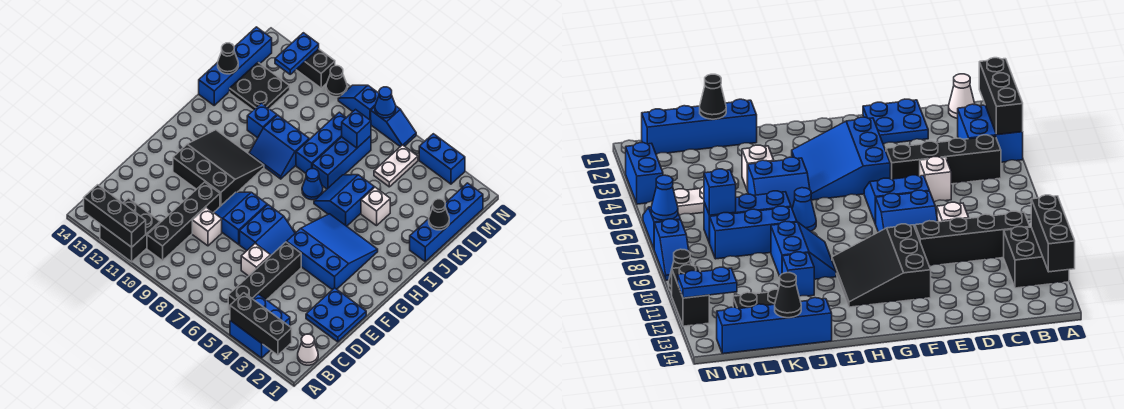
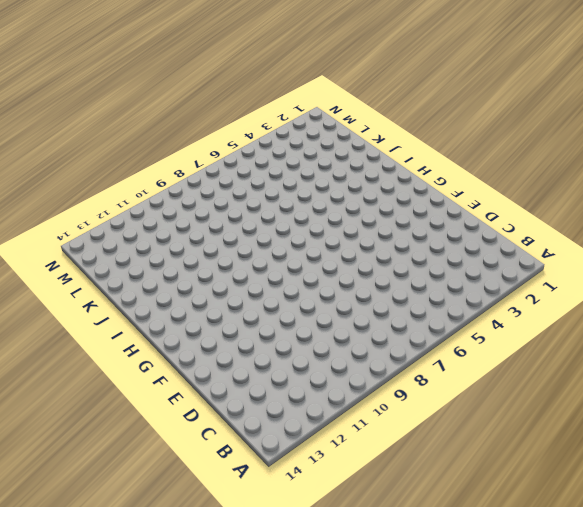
none -> blue 2x2 brick [230,294,290,358]
none -> black 2x2 brick [100,198,160,262]
none -> white 1x1 cone [298,334,318,365]
none -> black 1x4 brick [228,242,301,310]

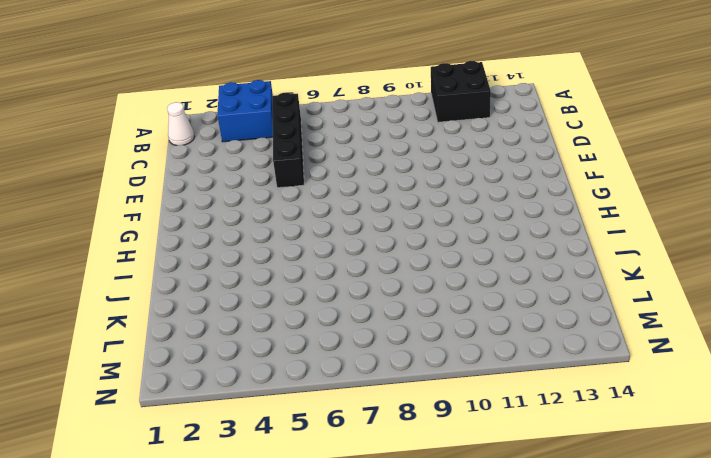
none -> black 1x4 brick [147,182,220,261]
none -> blue 2x2 plate [306,288,366,342]
none -> white 1x1 brick [241,244,271,276]
none -> white 1x1 brick [192,207,222,246]

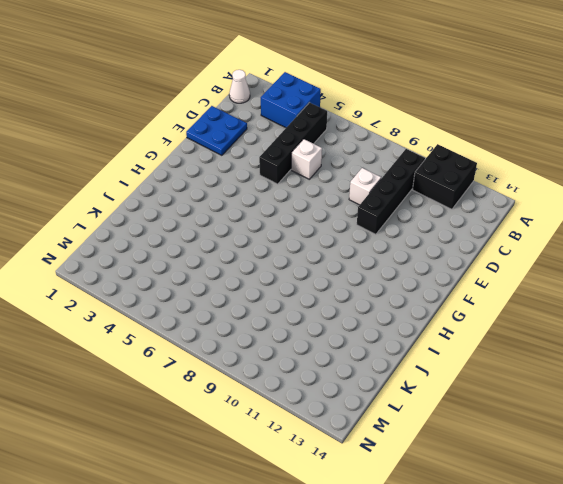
none -> blue 2x2 slope [240,205,295,255]
none -> blue 2x2 slope [214,192,267,244]
none -> blue 3x3 slope [287,214,378,290]
none -> black 3x3 slope [173,130,264,206]

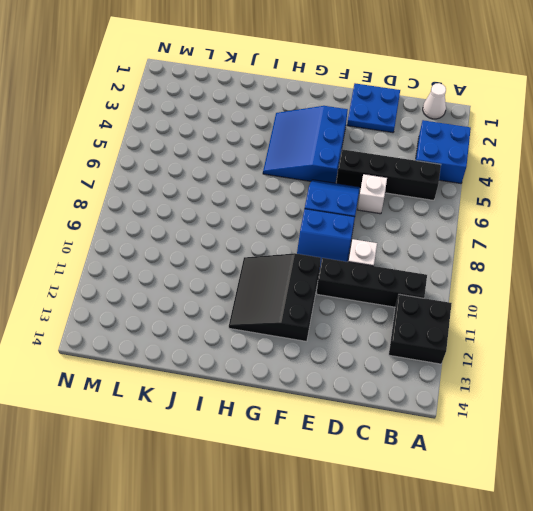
none -> blue 2x2 slope [314,175,374,226]
none -> blue 1x1 cone [302,169,323,200]
none -> blue 2x2 slope [249,115,309,179]
none -> blue 1x4 brick [410,183,483,261]

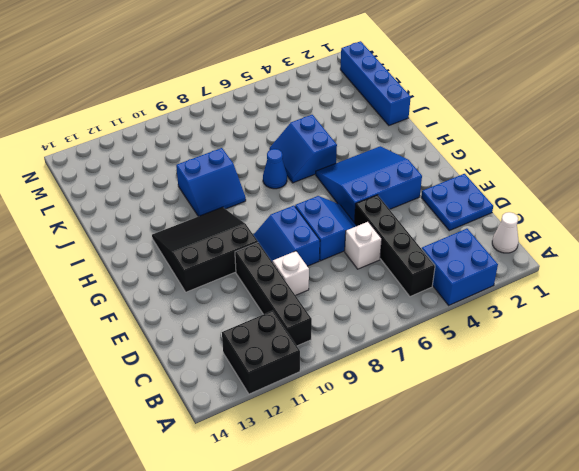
none -> white 1x1 brick [361,187,390,226]
none -> blue 1x3 brick [312,136,371,189]
none -> blue 1x3 brick [296,112,346,173]
none -> blue 1x1 brick [247,103,277,138]

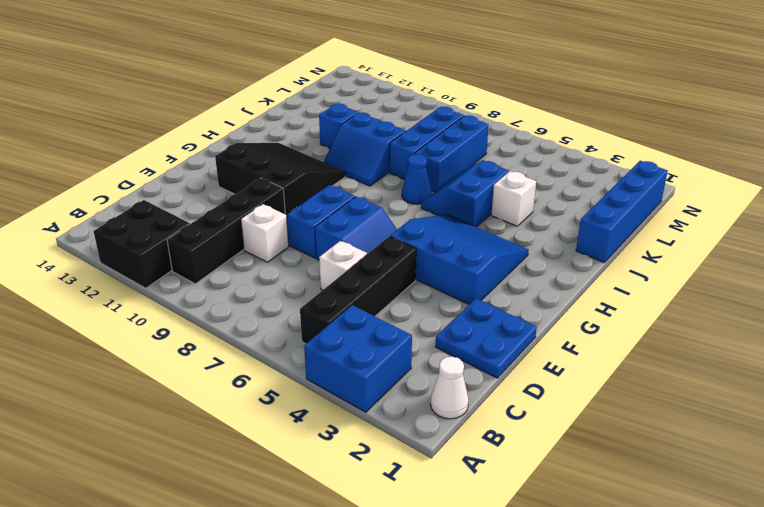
none -> blue 1x4 brick [199,27,272,105]
none -> black 2x2 plate [230,63,290,110]
none -> white 1x2 plate [374,145,418,187]
none -> blue 1x2 brick [419,134,465,184]

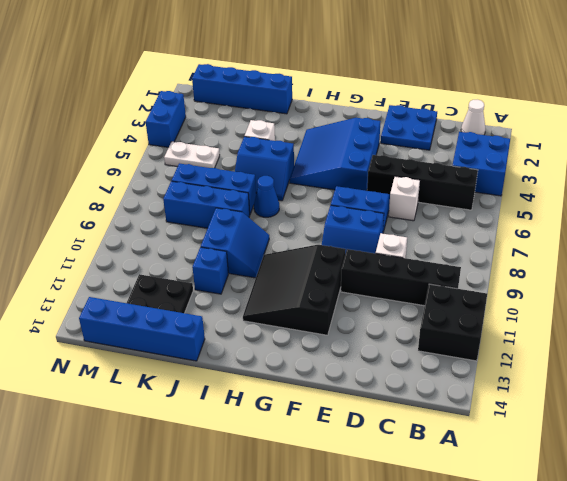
none -> blue 1x2 slope [371,106,416,147]
none -> blue 1x2 slope [338,85,379,120]
none -> black 1x1 cone [326,66,347,97]
none -> black 1x2 brick [296,49,335,88]

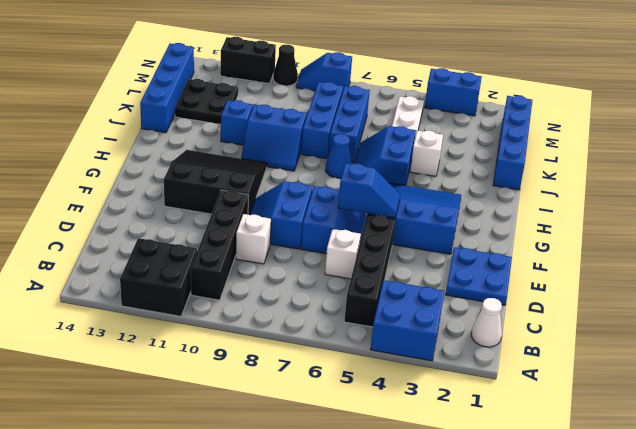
blue 1x2 slope [338,163,400,218] -> blue 1x2 slope moved to [371,106,416,147]
none -> black 1x3 brick [230,293,292,355]
none -> black 1x3 brick [84,185,146,247]
none -> black 1x1 cone [429,199,449,230]
none -> black 1x1 cone [218,43,238,74]

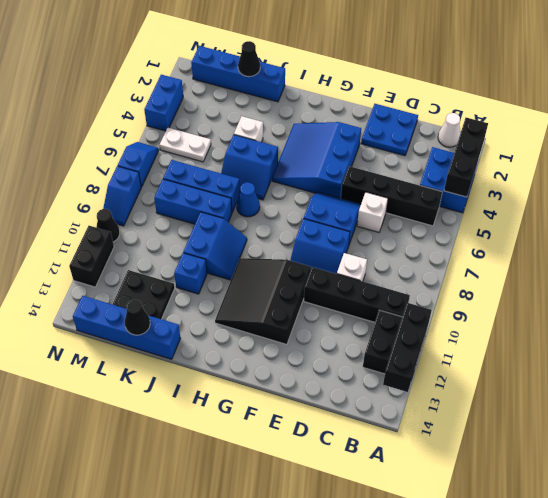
none -> blue 1x1 brick [342,110,371,148]
none -> blue 1x2 plate [275,33,319,74]
none -> blue 1x1 cone [375,87,396,118]

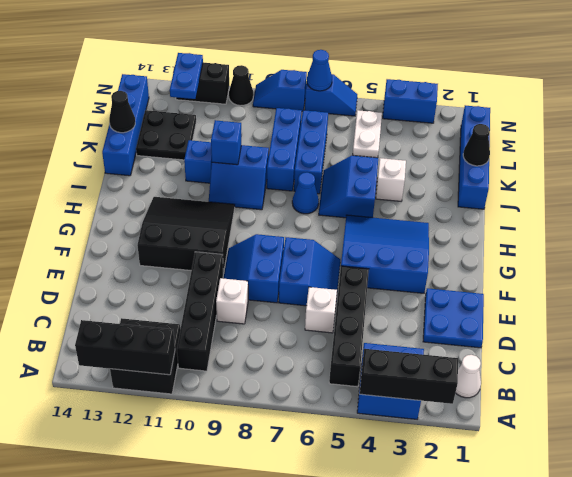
blue 1x1 brick [211,120,241,165] -> blue 1x1 brick moved to [342,110,371,148]

